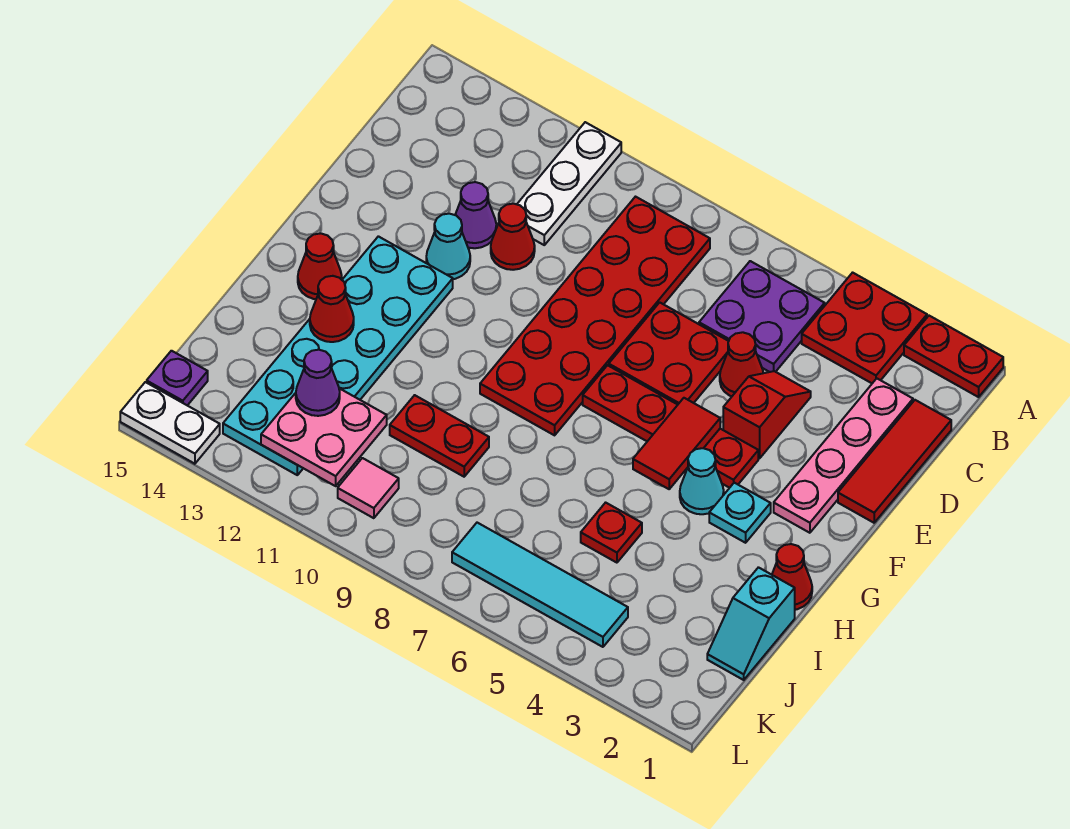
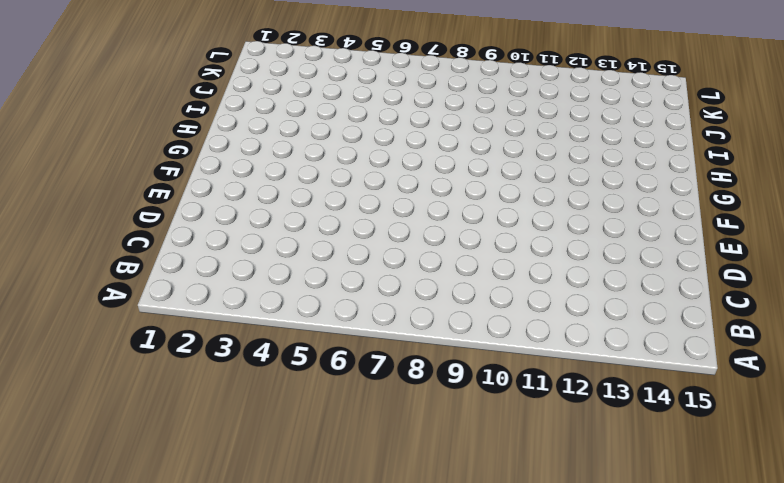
none -> red 1x2 plate [904,316,1003,397]
none -> red 2x2 plate [802,273,927,383]
none -> white 1x3 plate [517,122,621,245]
none -> purple 2x2 plate [699,261,825,372]

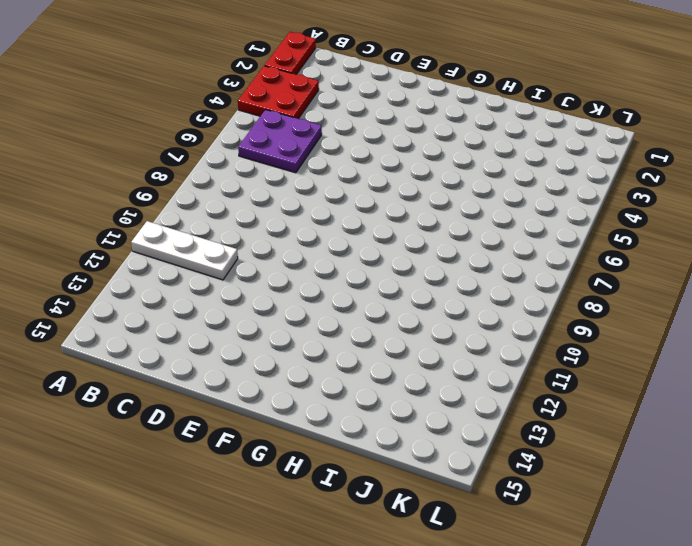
none -> red 2x6 plate [480,197,710,435]
none -> red 1x3 tile [838,400,951,523]
none -> pink 1x4 plate [774,379,913,533]
none -> red 1x2 slope [723,371,811,458]

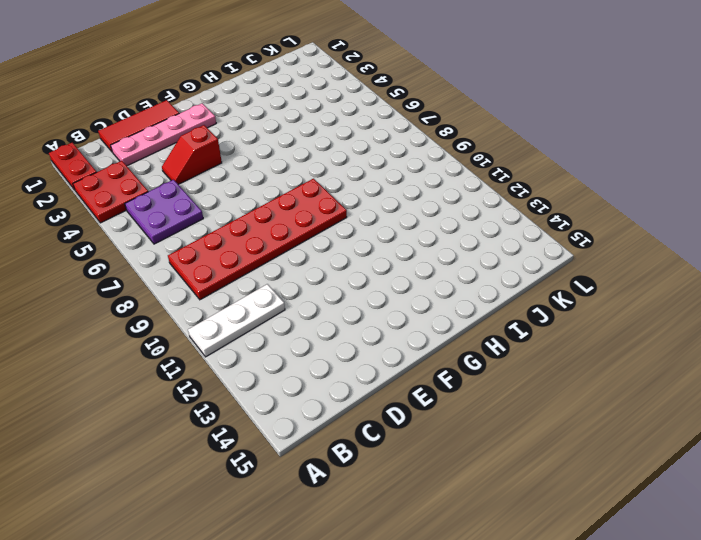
none -> red 1x1 cone [720,332,763,396]
none -> red 2x2 plate [609,302,729,405]
none -> red 1x1 cone [491,204,535,270]
none -> purple 1x1 cone [455,182,496,248]

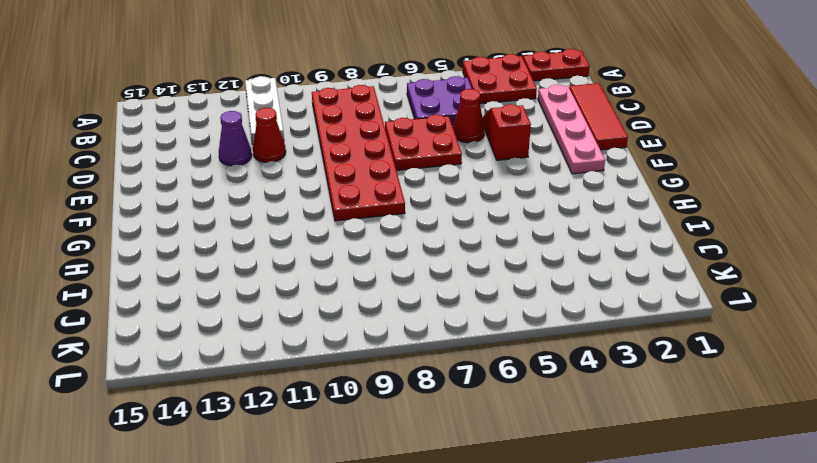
none -> cyan 1x1 cone [426,214,470,279]
none -> red 1x4 plate [583,365,758,488]
none -> cyan 2x6 plate [223,236,453,475]
none -> cyan 1x1 plate [709,483,771,543]

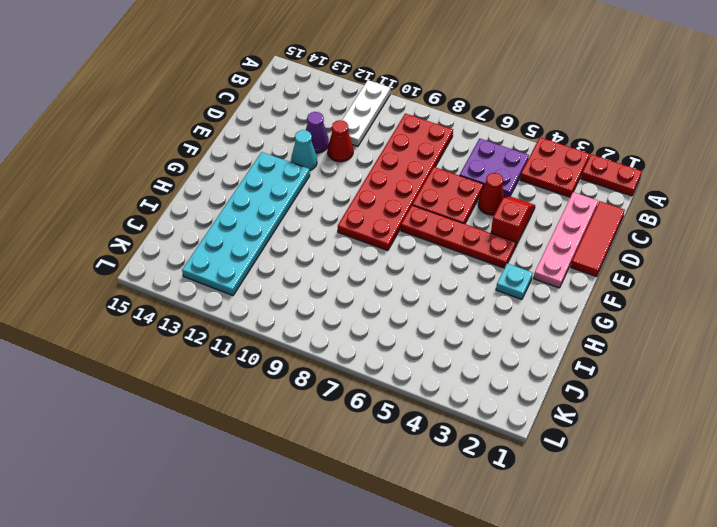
none -> cyan 1x1 cone [680,448,724,514]
none -> red 1x1 cone [298,233,342,299]
none -> red 1x1 cone [772,544,812,610]
none -> cyan 1x2 slope [707,567,795,680]

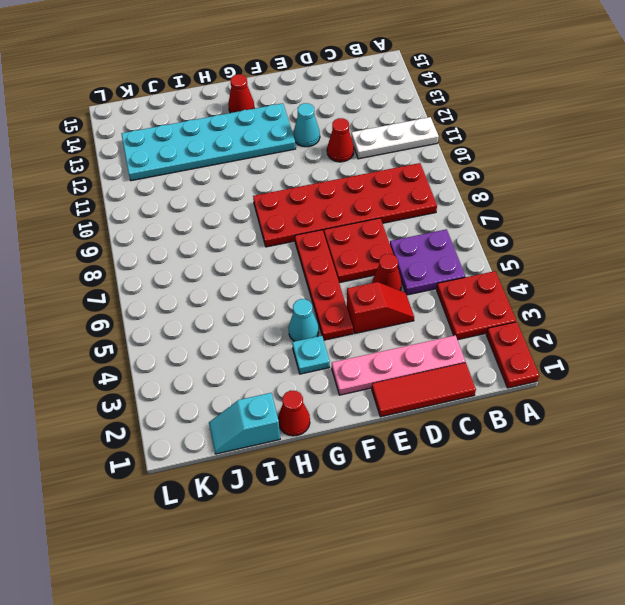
none -> purple 1x1 cone [455,182,496,248]
none -> red 1x1 plate [581,503,642,563]
none -> red 1x2 plate [390,395,489,477]
none -> cyan 1x4 tile [452,523,628,647]

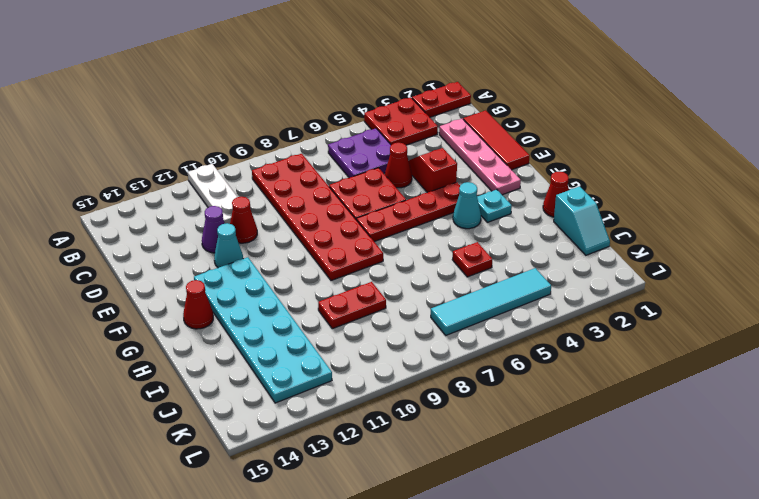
none -> pink 1x1 tile [338,458,399,518]
none -> purple 1x1 plate [147,351,208,405]
none -> white 1x2 plate [120,382,220,464]
none -> red 1x2 tile [633,398,720,489]

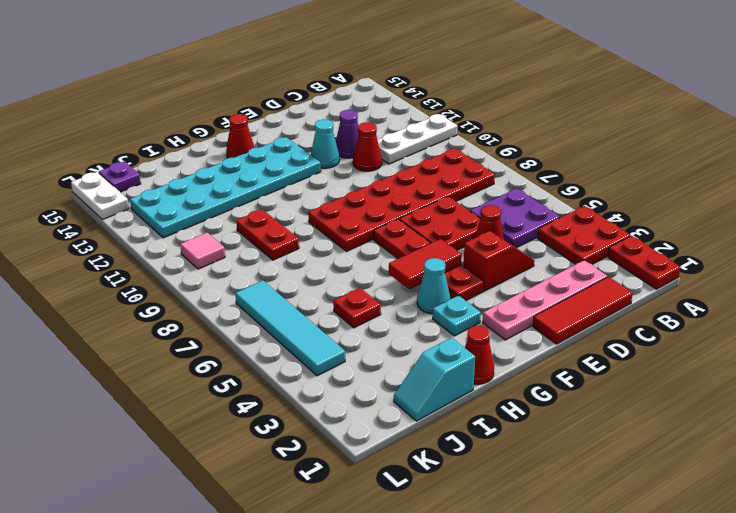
none -> red 1x1 cone [310,276,354,342]
none -> pink 2x2 plate [261,388,387,486]
none -> purple 1x1 cone [296,350,340,416]

